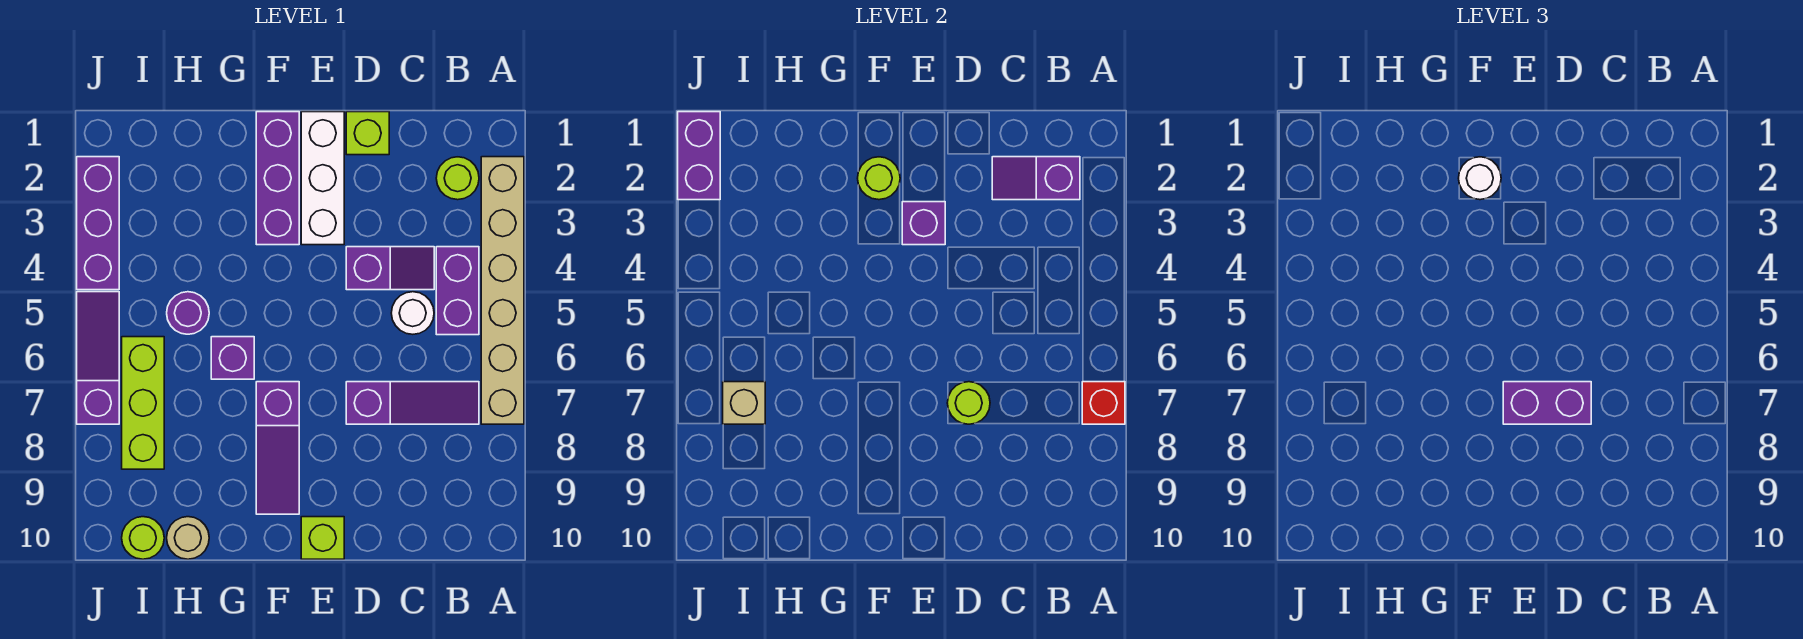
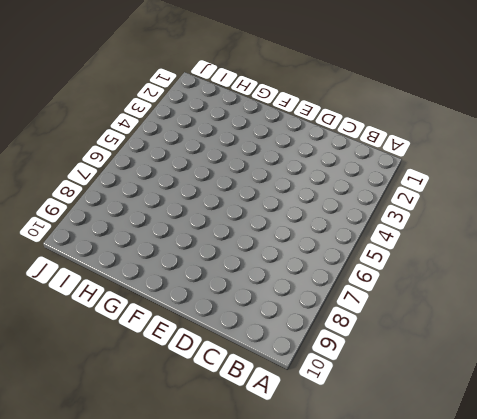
none -> tan 1x6 brick [481,157,524,424]
none -> lime 1x1 round brick [436,157,479,200]
none -> purple 1x2 brick [436,247,479,335]

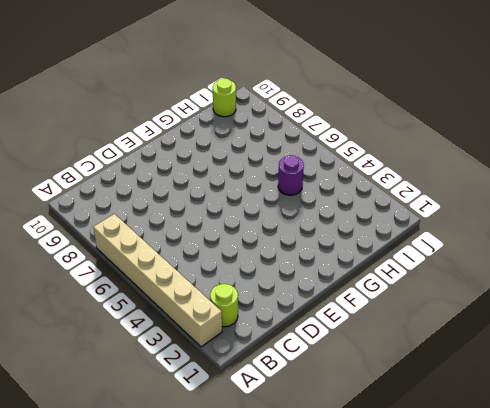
none -> purple 1x2 brick [436,247,479,335]
none -> purple 1x3 slope [346,382,479,424]
none -> purple 1x2 slope [346,247,434,290]

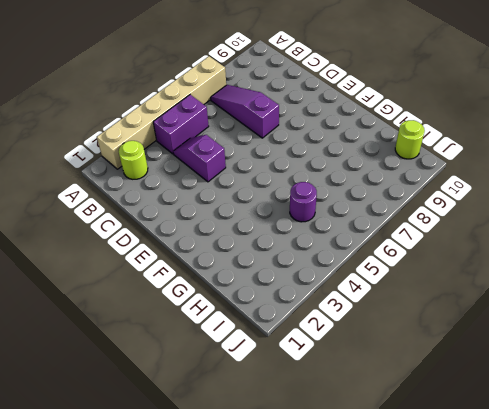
none -> white 1x1 round brick [391,292,434,334]
none -> lime 1x1 brick [346,112,389,155]
none -> white 1x3 brick [301,112,344,245]

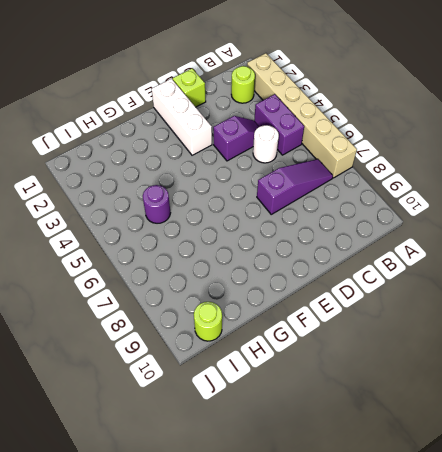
none -> lime 1x1 brick [301,517,344,559]
none -> purple 1x3 brick [256,112,299,245]
none -> purple 1x3 slope [256,382,299,514]

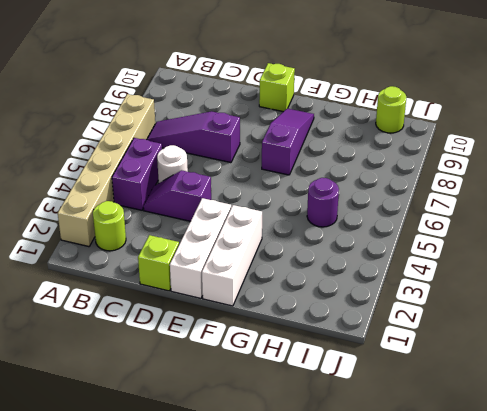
white 1x3 brick [202,205,262,306] -> purple 1x3 brick [256,112,299,245]
none -> purple 1x1 brick [211,337,254,379]
none -> tan 1x1 round brick [167,517,209,559]
none -> lime 1x3 brick [122,337,164,469]

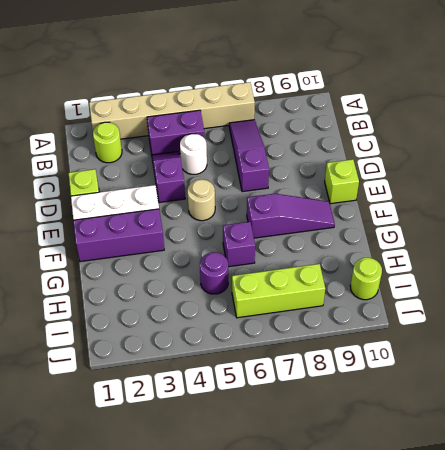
tan 1x1 round brick [188,179,215,221] -> tan 1x1 round brick moved to [167,517,209,559]
none -> purple 1x3 brick [77,157,119,290]
none -> purple 1x3 slope [77,292,119,424]
none -> red 1x1 brick [1082,382,1125,424]

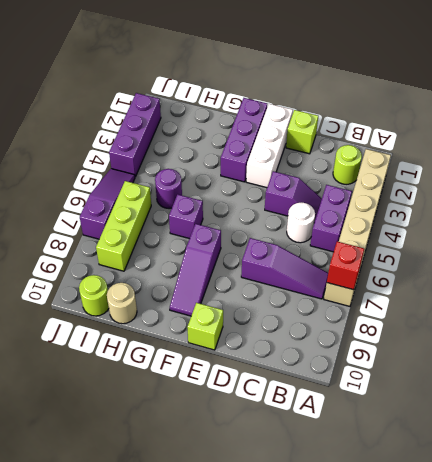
none -> purple 1x2 slope [992,157,1080,200]
none -> lime 1x1 round brick [947,382,990,424]
none -> purple 1x1 brick [902,202,945,245]

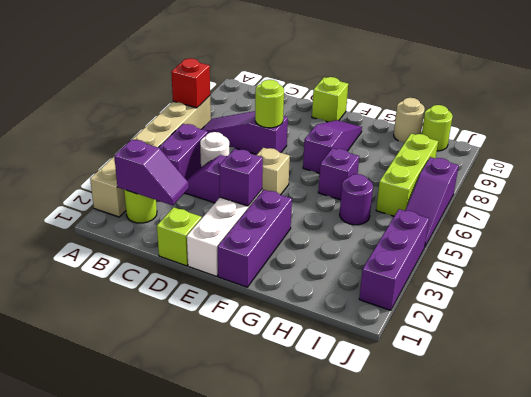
tan 1x1 brick [257,148,290,195] -> tan 1x1 brick moved to [723,382,765,424]
none -> lime 1x1 round brick [858,157,900,200]
none -> purple 1x2 brick [678,112,720,200]
none -> purple 1x2 brick [1503,382,1591,424]

